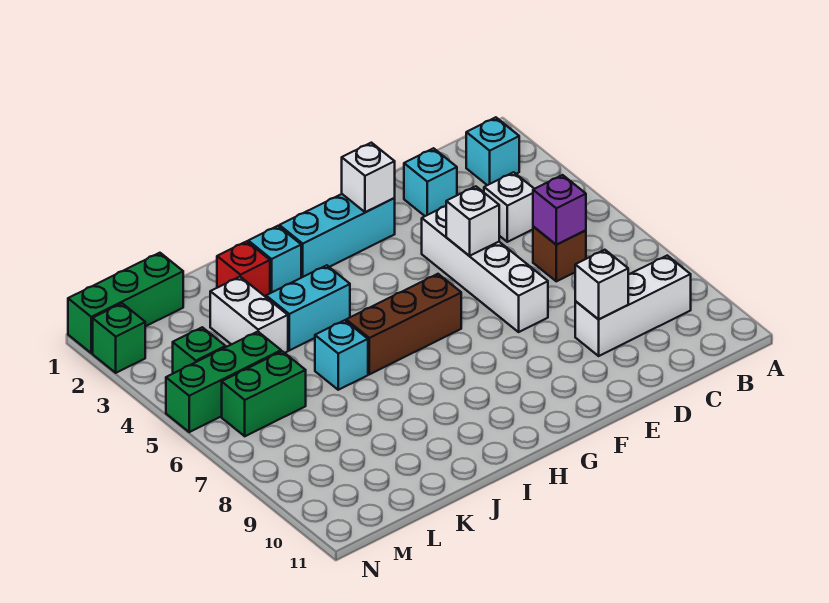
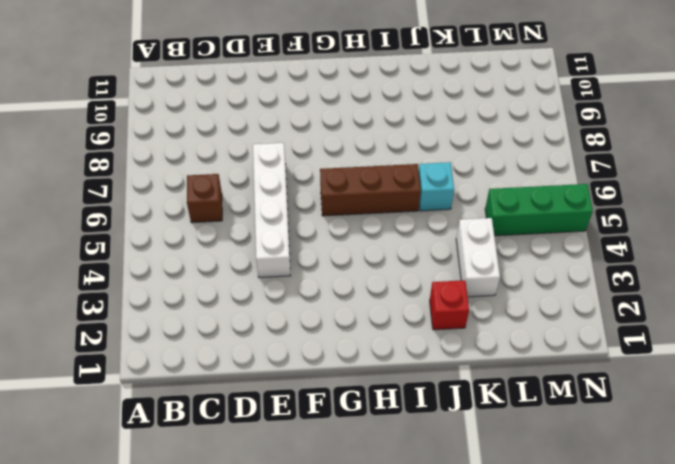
none -> cyan 1x1 brick [466,117,519,185]
none -> white 1x3 brick [575,256,691,356]
none -> white 1x1 brick [484,172,534,242]

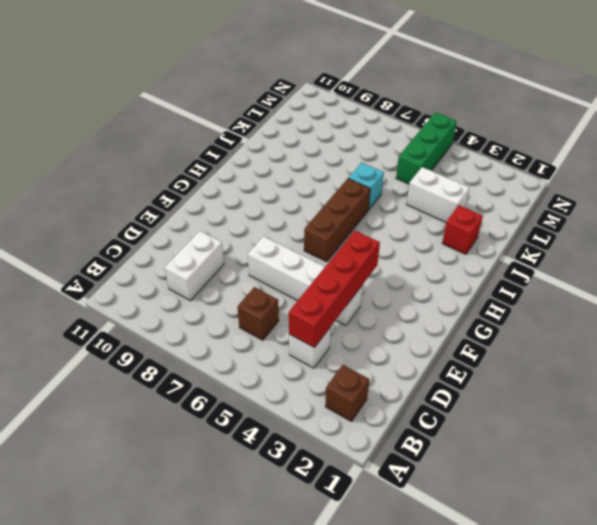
brown 1x1 brick [325,365,369,422] -> cyan 1x1 brick [466,117,519,185]
red 1x4 brick [289,231,380,348] -> none
white 1x2 brick [165,231,224,301] -> white 1x3 brick [575,256,691,356]
none -> cyan 1x1 brick [404,148,457,216]
none -> cyan 1x3 brick [279,194,395,278]
none -> cyan 1x1 brick [248,226,301,293]

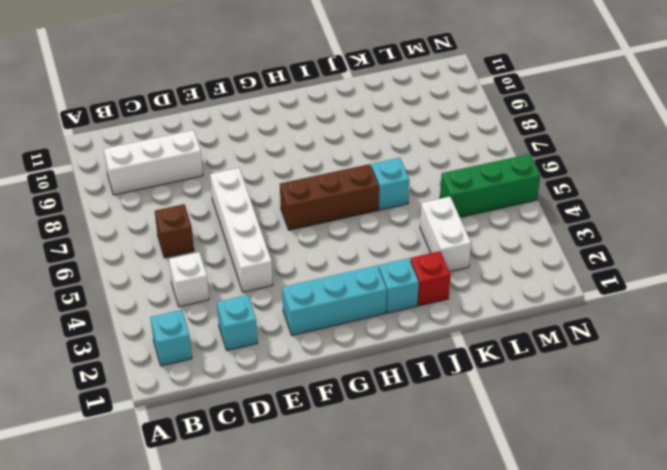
none -> cyan 1x2 brick [266,265,350,350]
none -> green 1x3 brick [68,253,183,353]
none -> green 1x2 brick [222,351,306,436]

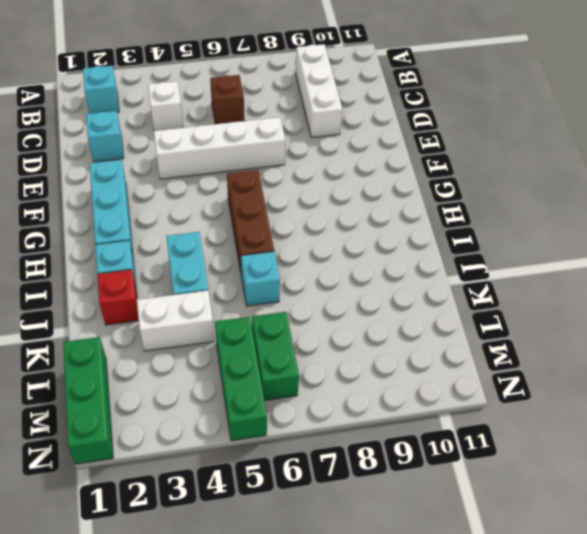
none -> green 1x1 brick [173,327,226,373]
none -> green 1x1 brick [93,303,145,373]
none -> purple 1x1 brick [533,175,586,245]

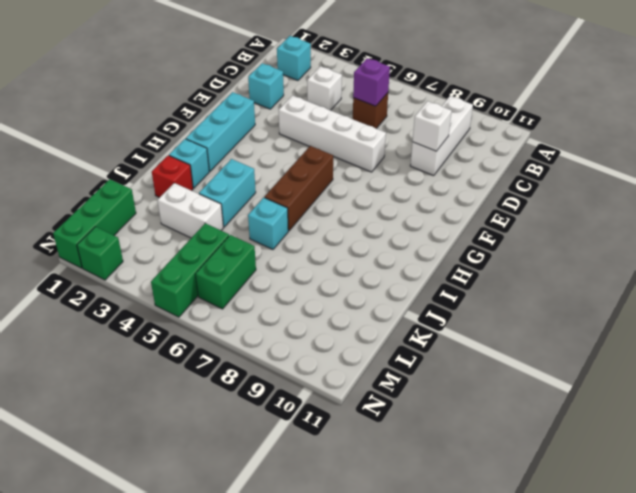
none -> green 1x1 brick [173,327,226,373]
none -> white 1x1 brick [446,186,499,256]
none -> white 1x1 brick [342,143,395,212]

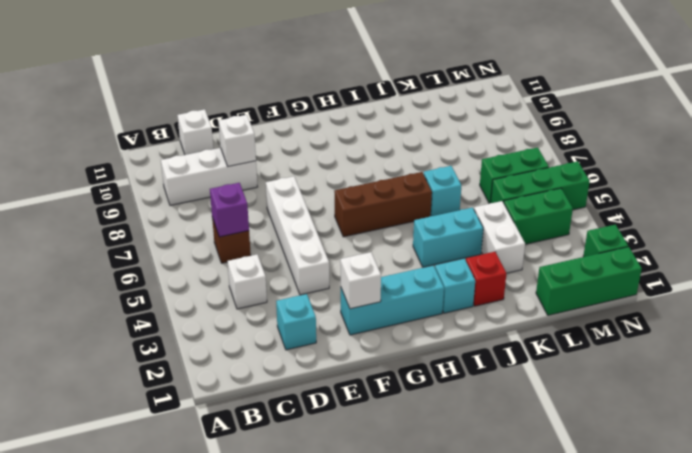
white 1x1 brick [177,109,213,155] -> white 1x1 brick moved to [446,186,499,256]
green 1x2 brick [504,188,573,244] -> green 1x1 brick [173,327,226,373]
none -> cyan 1x1 brick [466,117,519,185]

